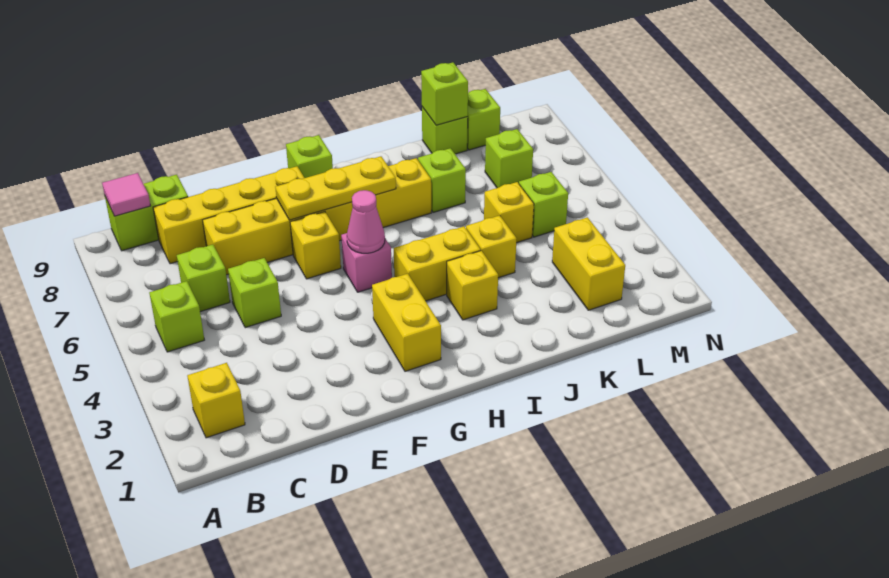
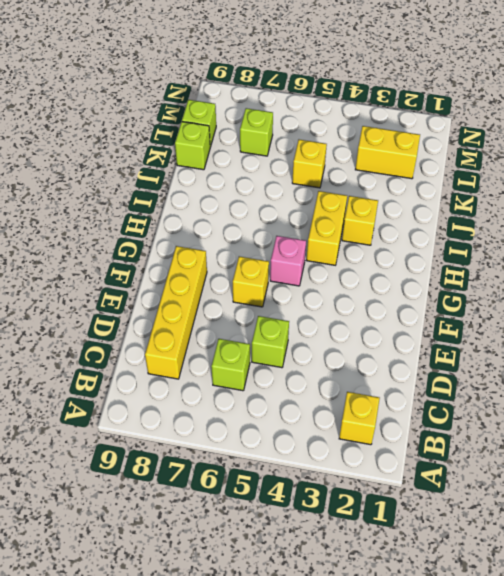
none -> lime 1x1 brick [149,281,204,352]
none -> lime 1x2 brick [105,175,188,251]
none -> yellow 1x6 brick [203,158,431,275]

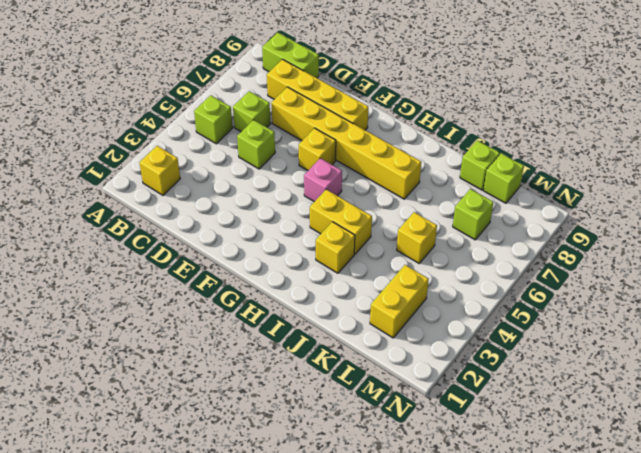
none -> yellow 1x2 brick [372,274,441,371]
none -> lime 1x1 brick [286,135,333,178]
none -> yellow 1x1 brick [466,215,517,278]

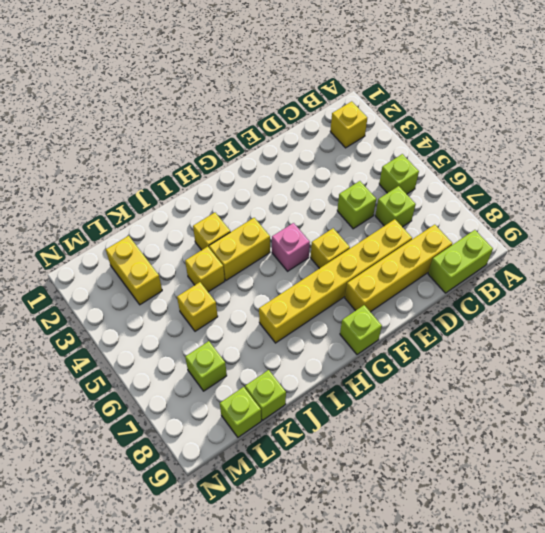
none -> yellow 1x2 brick [372,274,441,371]
none -> lime 1x1 brick [418,148,466,212]
none -> lime 1x1 brick [519,172,568,237]

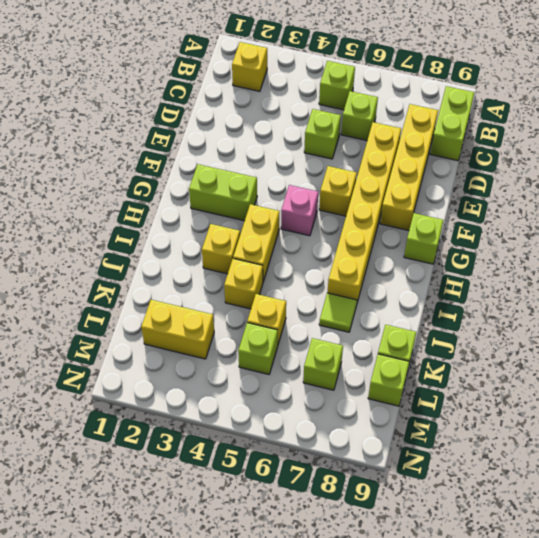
lime 1x2 brick [189,164,257,221] -> yellow 1x2 brick [372,274,441,371]
lime 1x1 tile [319,293,357,332] -> lime 1x1 brick [418,148,466,212]
none -> pink 1x1 tile [102,173,150,216]
none -> yellow 1x3 plate [275,156,396,220]
none -> pink 1x1 cone [347,190,385,253]

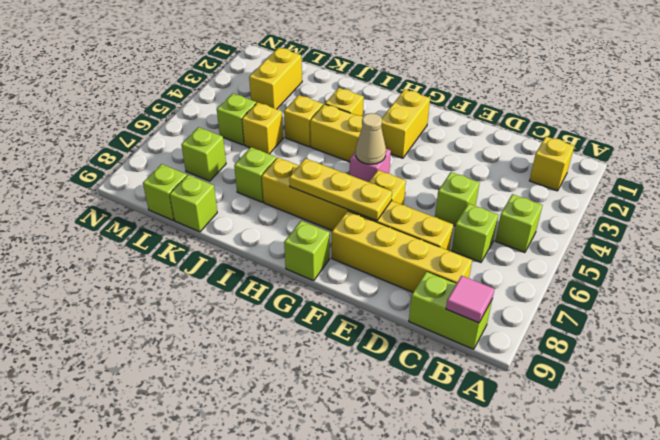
tan 1x1 cone [356,113,386,164] -> pink 1x1 cone [347,190,385,253]
none -> lime 1x1 brick [421,62,468,125]

